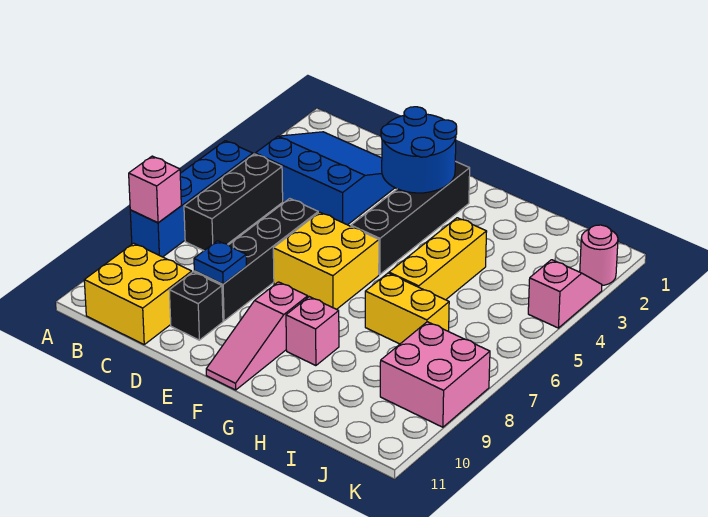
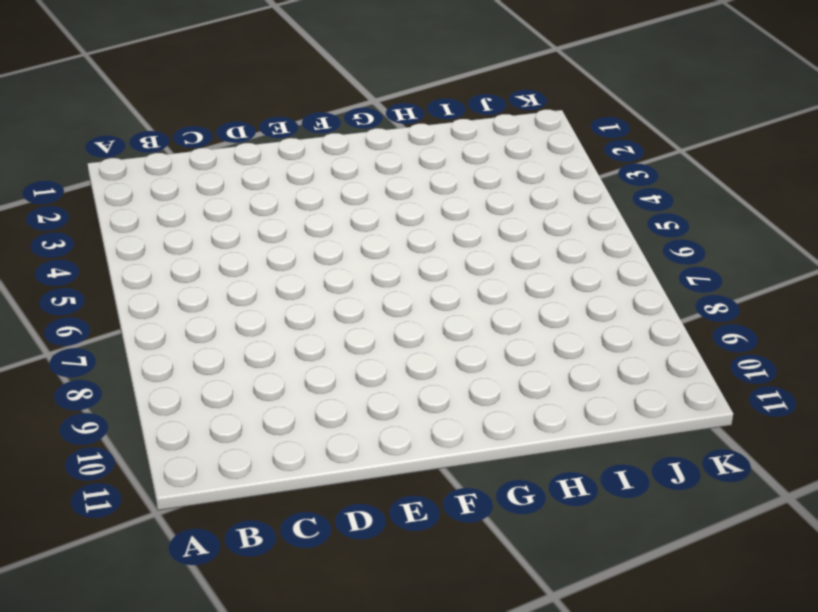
none -> blue 1x4 brick [130,141,253,257]
none -> blue 3x3 slope [255,132,394,225]
none -> black 1x3 brick [184,154,283,251]

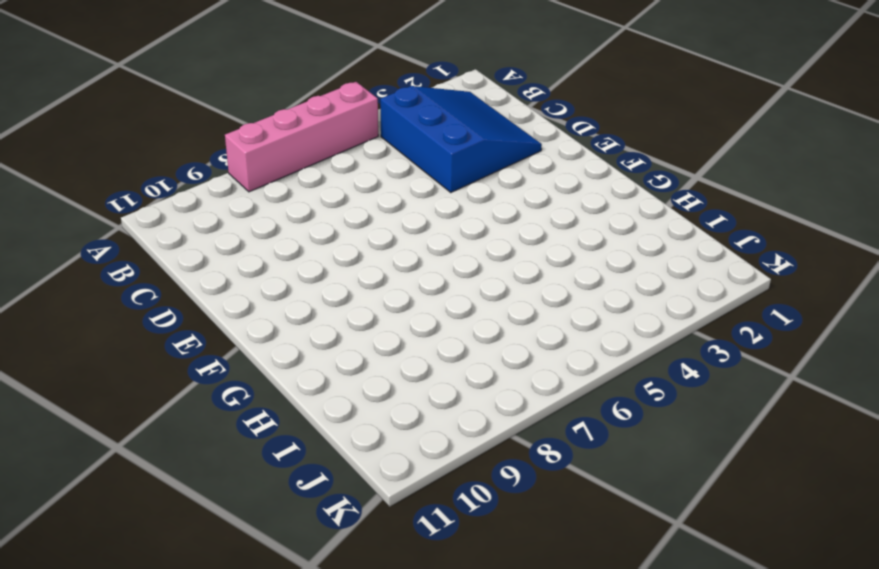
pink 1x4 brick [225,82,378,192] -> blue 1x4 brick [130,141,253,257]
none -> black 1x3 brick [184,154,283,251]
none -> yellow 2x2 brick [84,243,192,344]
none -> black 1x4 brick [194,199,318,321]

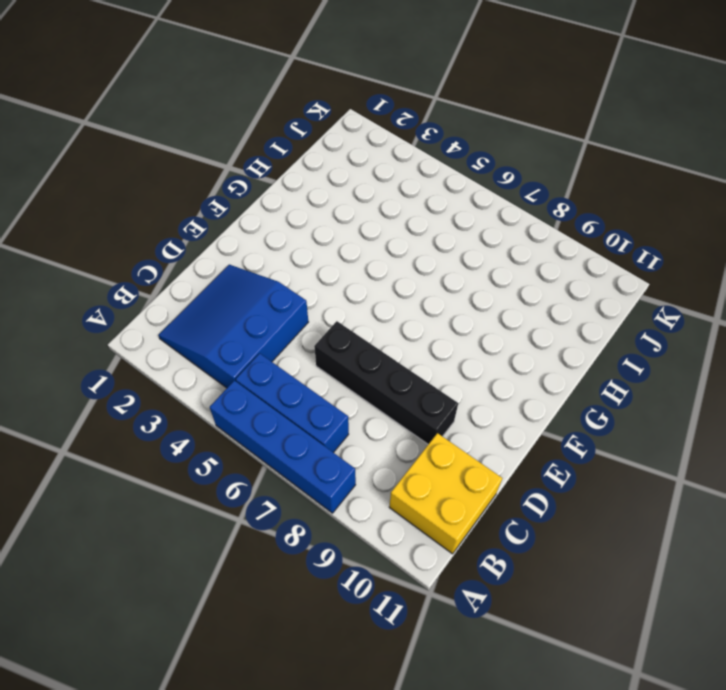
blue 1x3 brick [236,353,349,453] -> black 1x3 brick [184,154,283,251]
none -> black 1x1 brick [169,272,223,340]
none -> yellow 2x2 brick [273,212,379,309]
none -> black 1x4 brick [351,161,470,275]

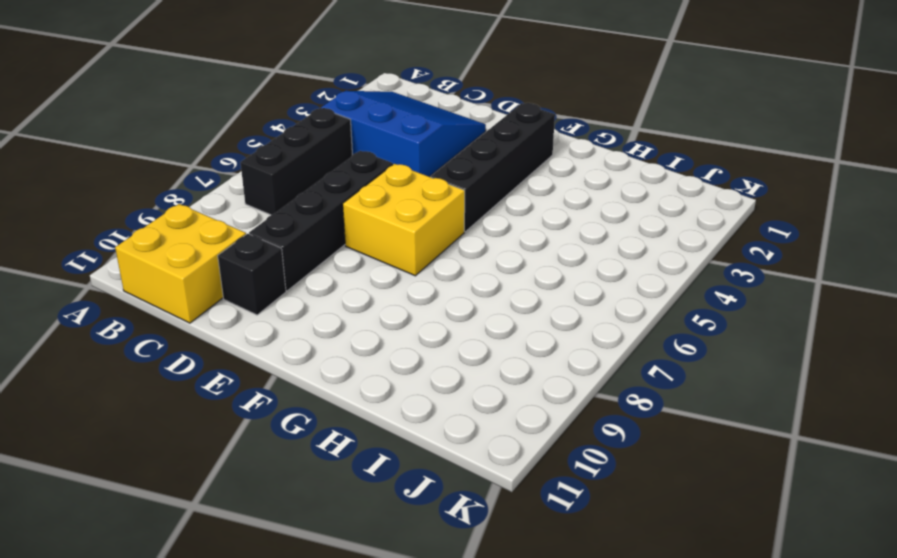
none -> blue 1x4 brick [130,141,253,257]
none -> pink 1x3 slope [206,282,308,390]
none -> pink 1x1 brick [286,297,339,366]

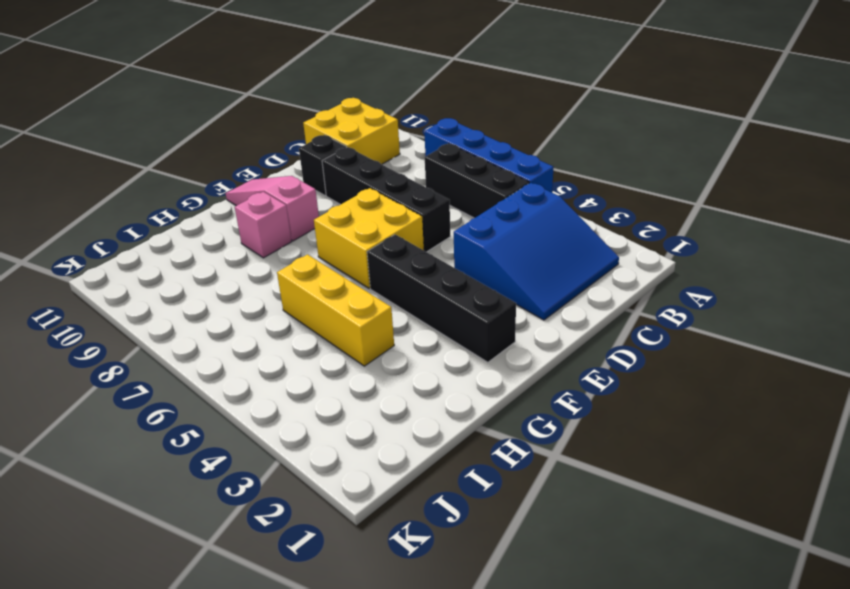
none -> yellow 1x2 brick [365,273,449,344]
none -> pink 2x2 brick [380,322,490,427]
none -> pink 1x1 round brick [580,225,618,286]

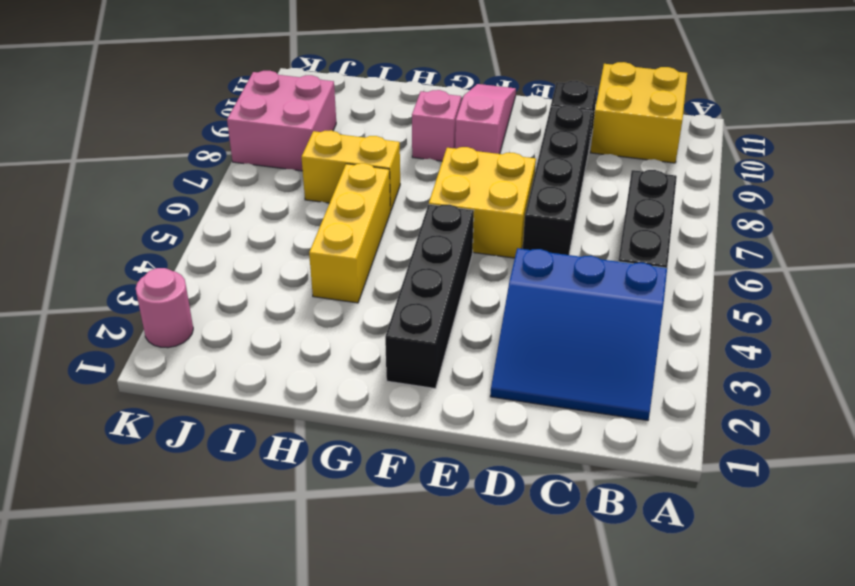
none -> blue 1x4 brick [130,141,253,257]
none -> pink 1x2 slope [528,260,602,328]
none -> pink 1x1 brick [129,156,181,223]

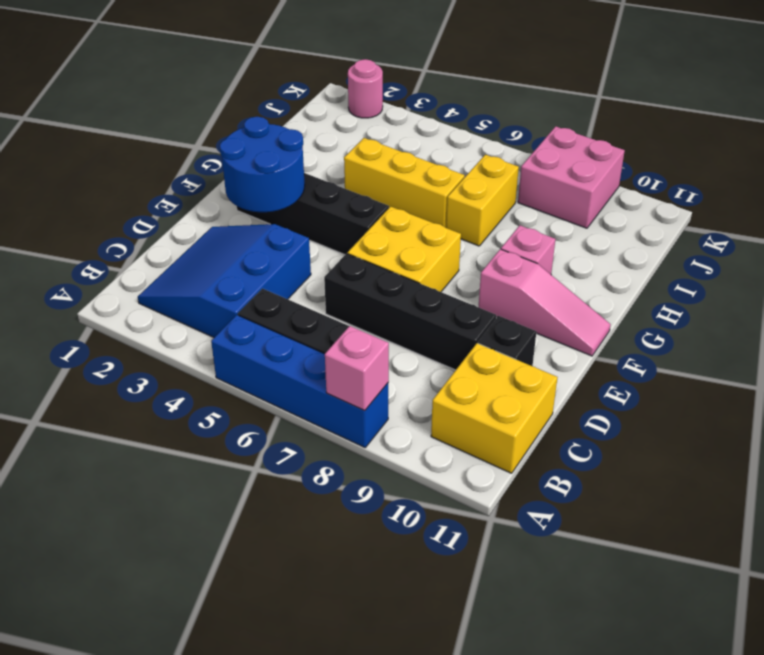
none -> pink 1x2 slope [528,260,602,328]
none -> blue 1x1 plate [194,241,246,284]

